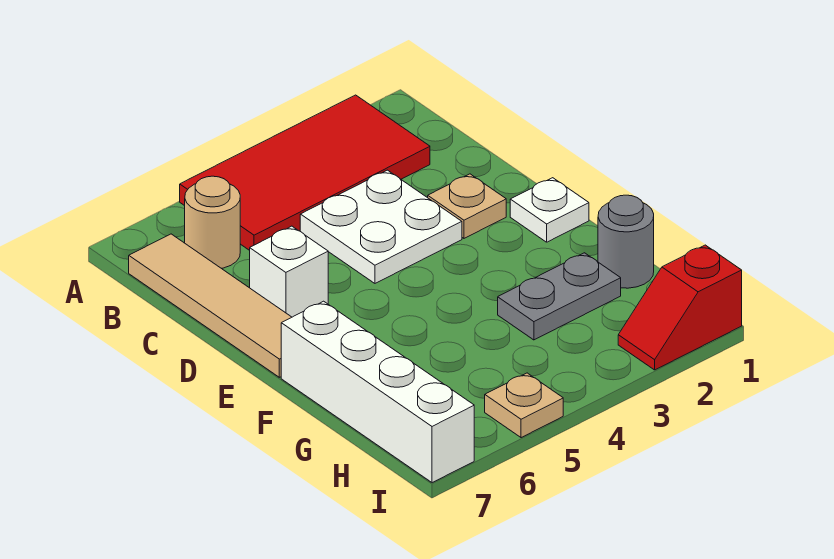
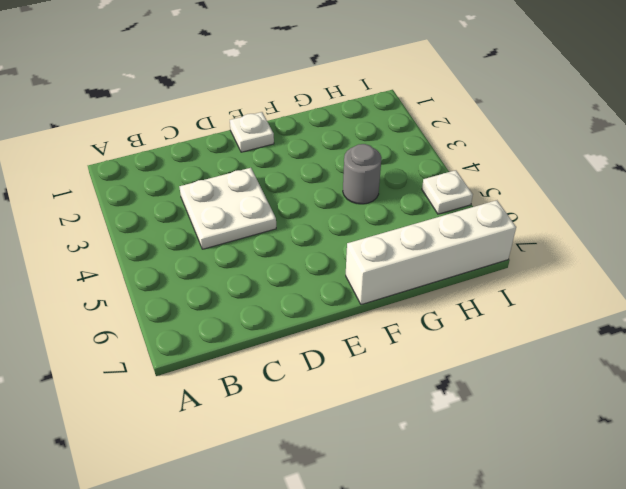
grey 1x1 round brick [343,144,382,204] -> grey 1x1 round brick moved to [598,195,654,288]
white 1x1 plate [422,170,473,214] -> tan 1x1 plate [485,373,563,438]
none -> red 2x4 tile [180,95,430,250]
none -> tan 1x1 round brick [185,176,240,268]
none -> tan 1x4 tile [129,234,292,377]

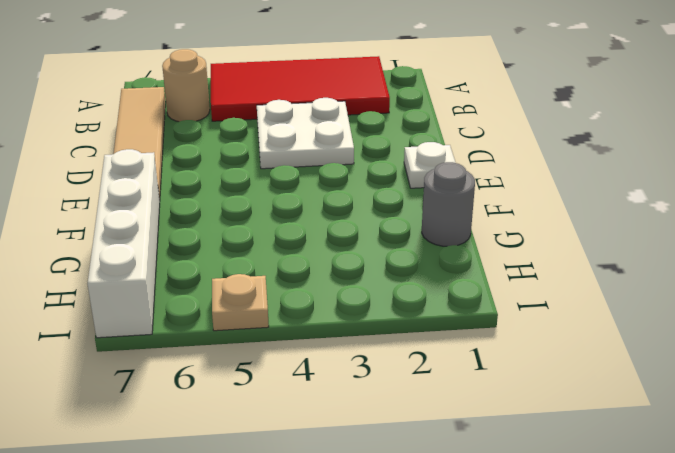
none -> tan 1x1 plate [428,174,506,238]
none -> white 1x1 brick [250,226,328,317]
none -> grey 1x2 plate [498,253,621,340]

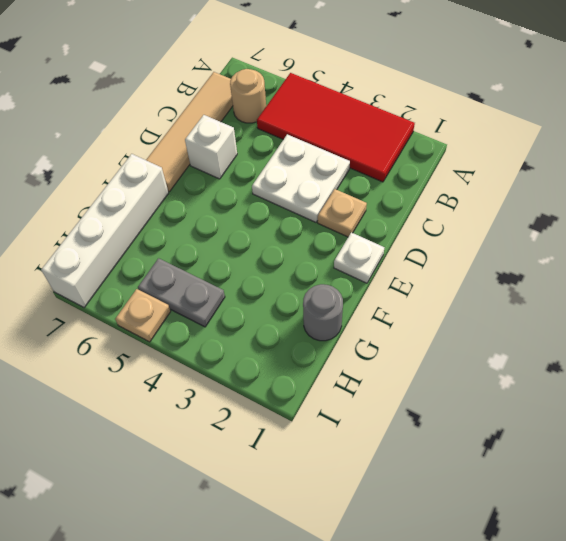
grey 1x2 plate [138,258,225,327] -> grey 1x2 plate moved to [498,253,621,340]
none -> red 1x2 slope [618,245,742,370]

